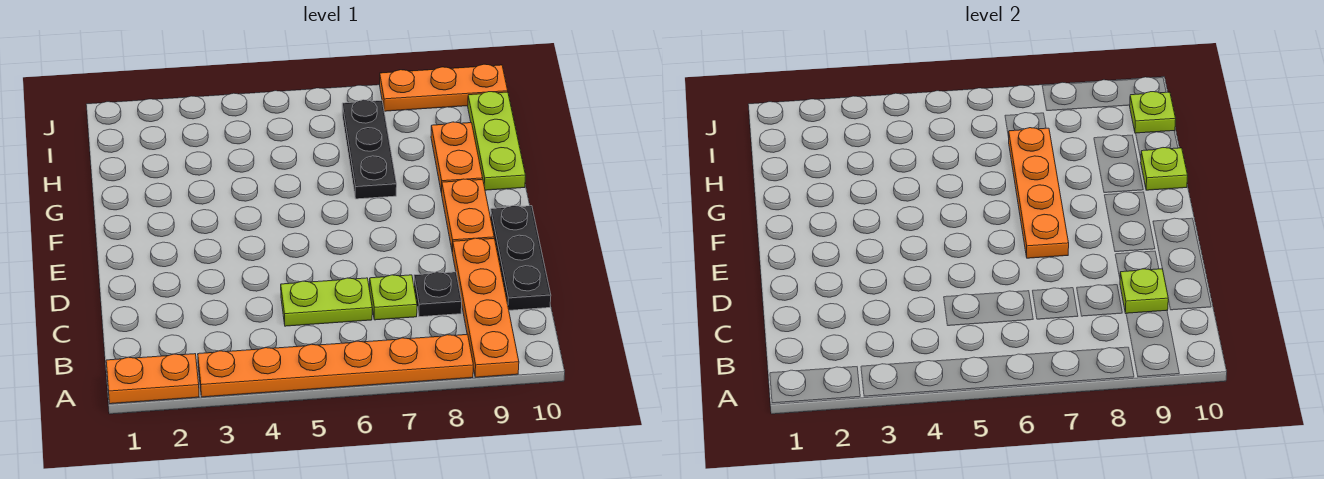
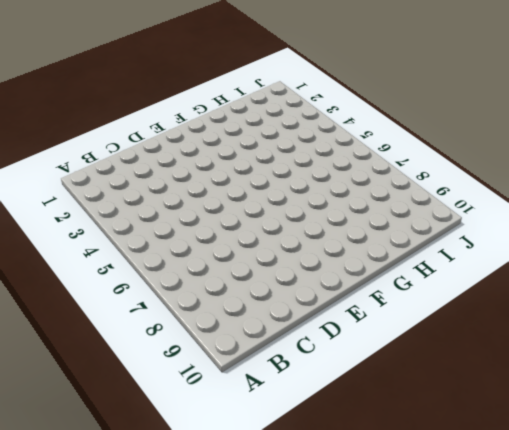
none -> orange 1x2 plate [106,354,199,404]
none -> orange 1x6 plate [198,334,473,397]
none -> orange 1x4 plate [452,238,519,377]

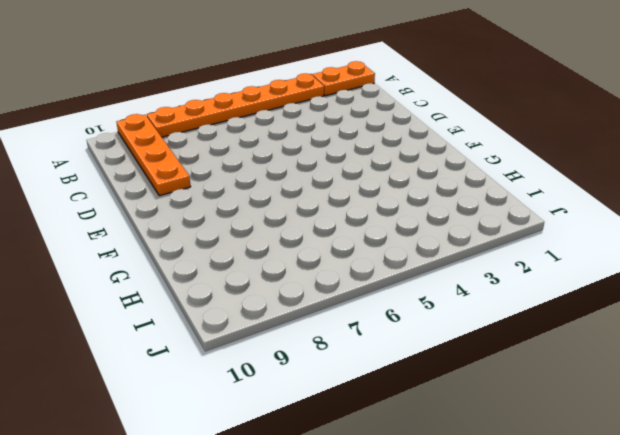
none -> lime 1x2 plate [281,278,372,326]
none -> lime 1x1 plate [370,275,417,320]
none -> black 1x1 plate [414,272,462,317]

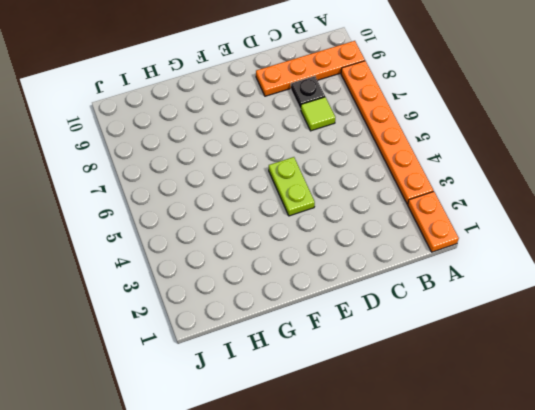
lime 1x1 tile [300,97,335,131] -> lime 1x1 plate [370,275,417,320]
lime 1x2 plate [269,157,315,216] -> lime 1x2 plate moved to [281,278,372,326]
none -> black 1x3 plate [490,206,551,310]
none -> orange 1x2 plate [442,179,494,252]
none -> black 1x3 plate [342,100,397,199]

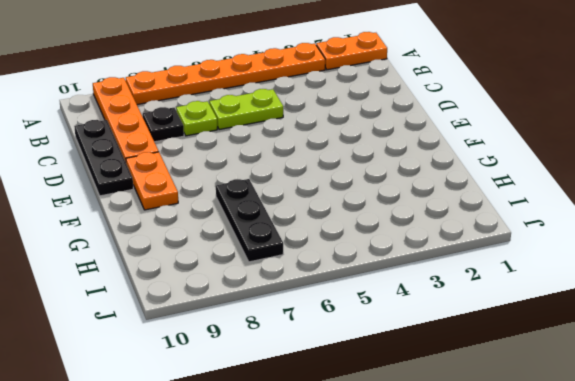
none -> orange 1x2 plate [431,122,483,193]
none -> lime 1x3 plate [468,92,526,190]
none -> orange 1x3 plate [380,64,508,111]

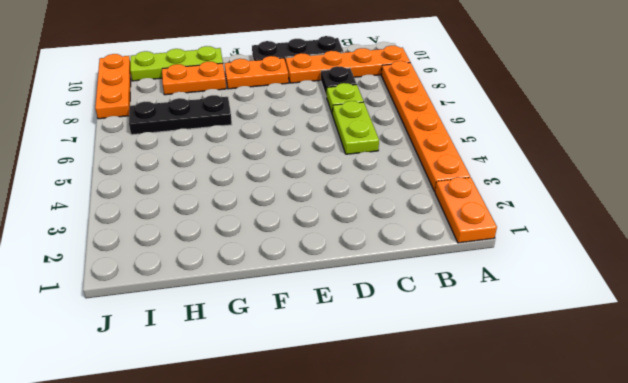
none -> lime 1x1 plate [1120,269,1168,313]
none -> orange 1x4 plate [1009,128,1069,258]
none -> lime 1x1 plate [1141,148,1188,190]

